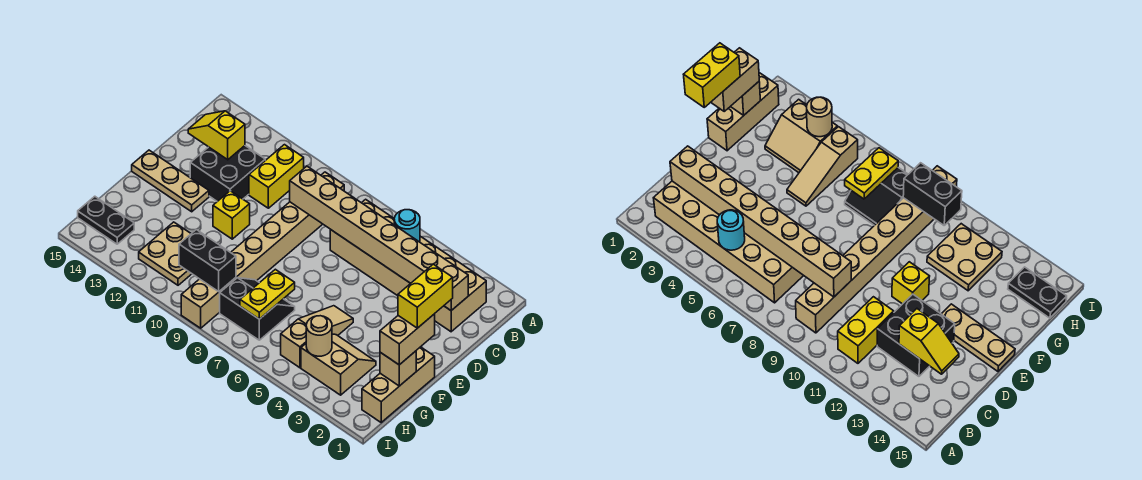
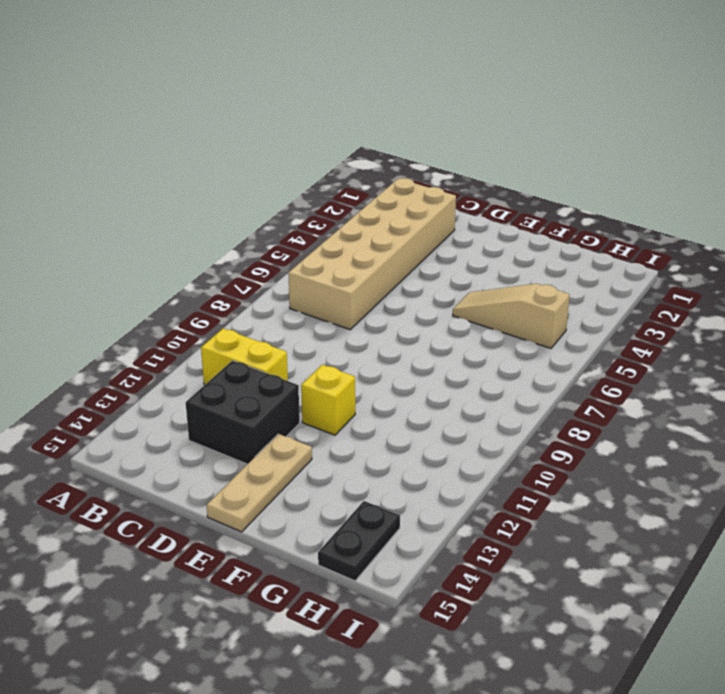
none -> tan 1x8 brick [181,172,344,328]
none -> tan 1x3 brick [362,347,435,422]
none -> tan 2x2 slope [301,334,376,395]

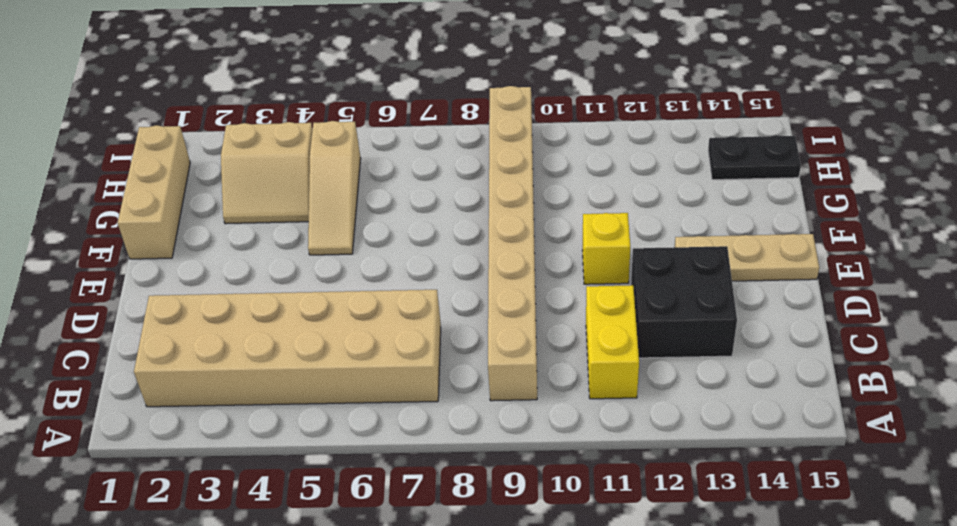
none -> black 2x2 slope [220,278,295,340]
none -> tan 2x2 plate [139,222,192,285]
none -> cyan 1x1 round brick [394,210,420,242]

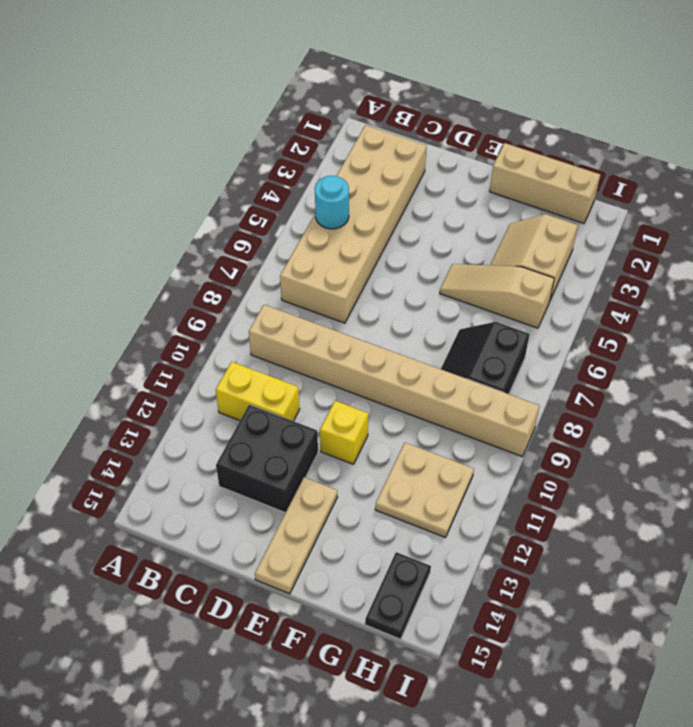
none -> tan 1x8 brick [290,166,468,311]
none -> yellow 1x2 slope [188,111,245,160]
none -> tan 1x1 brick [380,351,416,386]

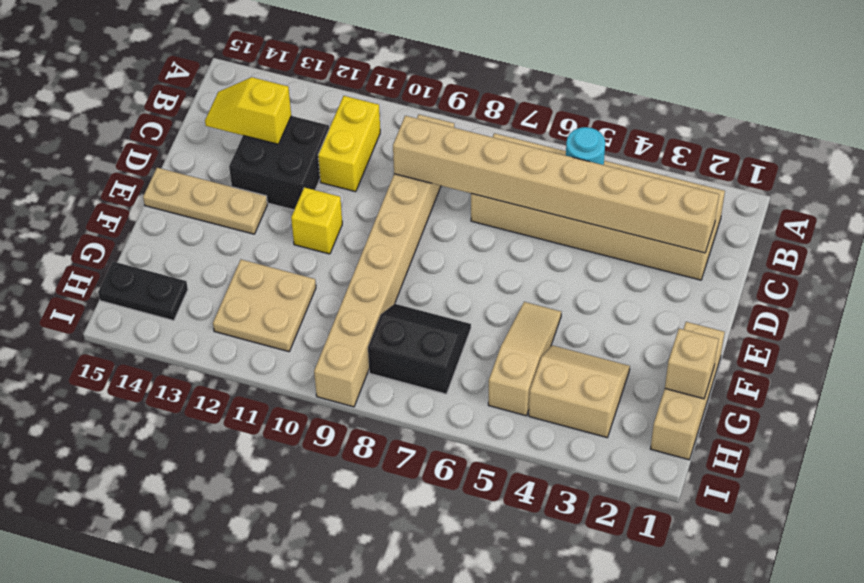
none -> yellow 1x2 plate [240,269,295,319]
none -> tan 1x1 round brick [306,316,332,356]
none -> black 1x2 brick [179,230,236,291]

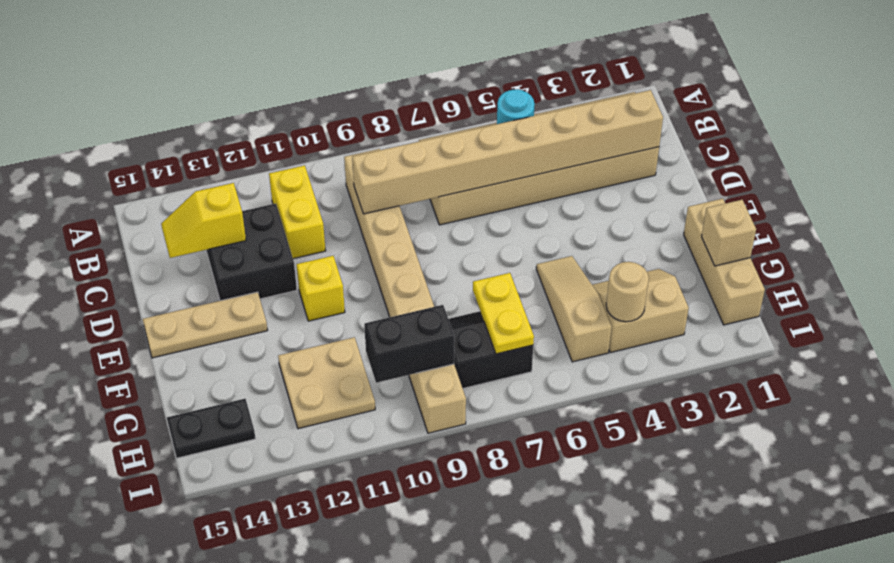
none -> tan 1x2 brick [380,314,435,365]
none -> yellow 1x2 brick [398,264,453,328]

